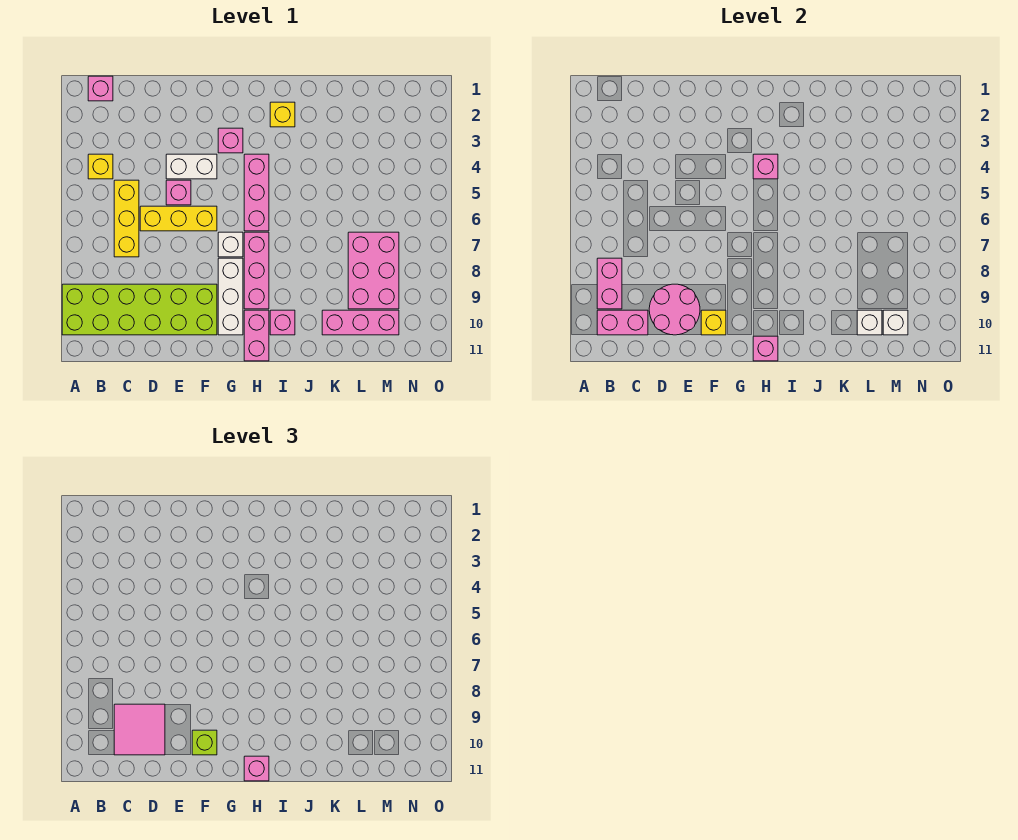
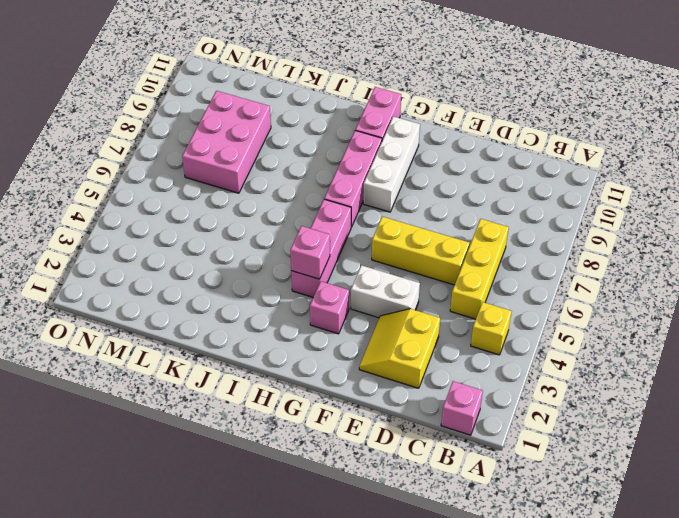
yellow 2x2 slope [359,309,440,388] -> none
none -> lime 2x6 brick [62,284,217,335]
none -> pink 1x1 brick [166,180,191,205]
none -> white 1x1 brick [218,232,243,257]

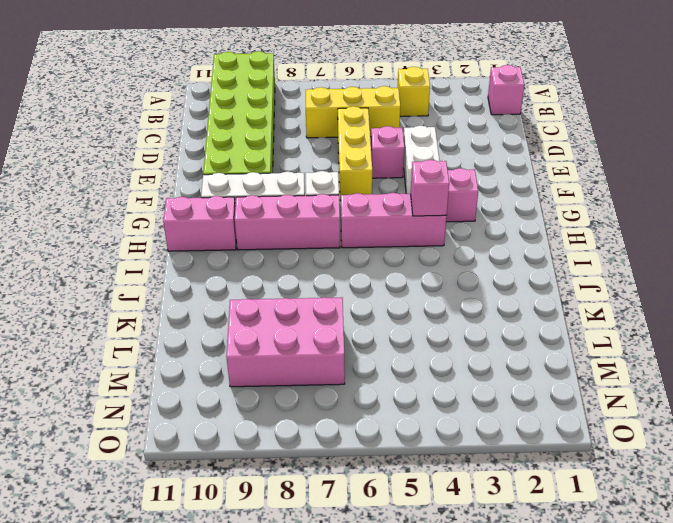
none -> yellow 1x1 brick [270,102,295,127]
none -> pink 1x1 brick [270,310,295,335]
none -> pink 1x3 brick [322,310,399,335]

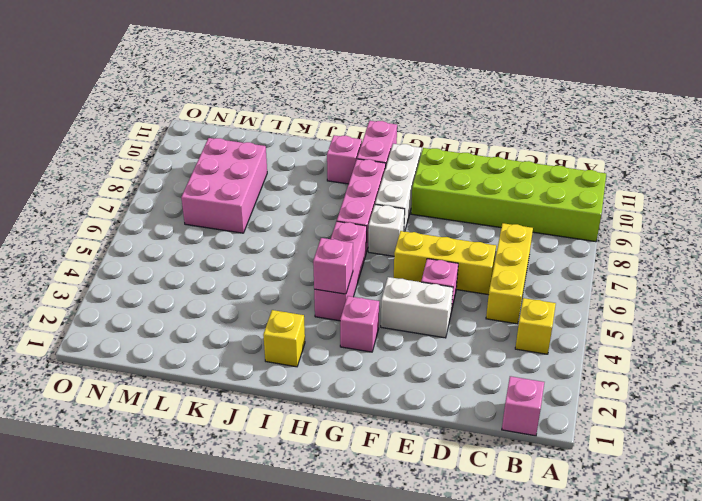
none -> pink 1x3 brick [322,310,399,335]
none -> pink 1x2 brick [597,258,622,309]
none -> pink 1x2 brick [597,310,648,335]

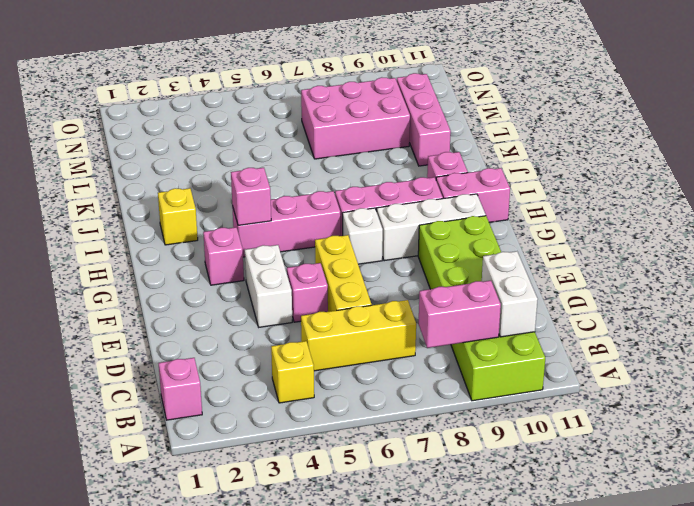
white 1x2 brick [482,251,538,337] -> pink 1x2 brick [597,310,648,335]
none -> pink 2x2 round brick [649,284,700,335]
none -> yellow 1x1 brick [701,310,726,335]
none -> pink 1x1 brick [753,336,778,361]

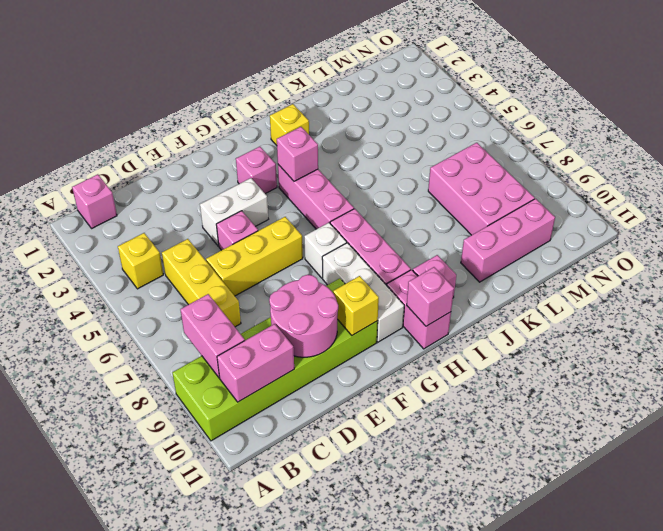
none -> white 1x1 brick [857,310,882,335]
none -> white 1x1 brick [883,310,908,335]
none -> pink 2x2 tile [114,704,165,755]

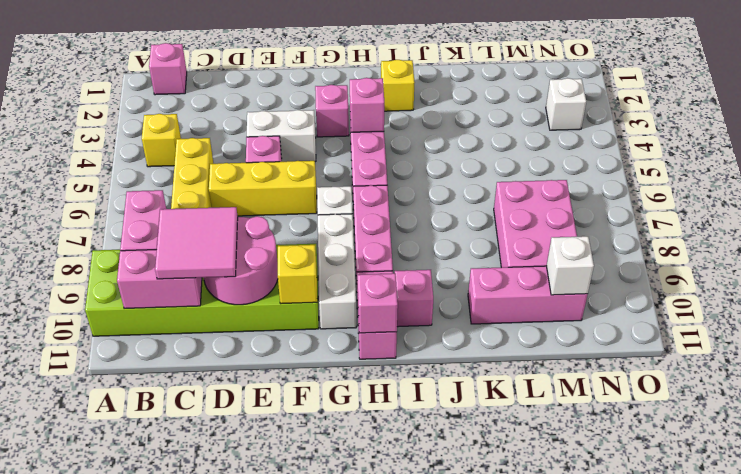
white 1x1 brick [546,78,586,130] -> white 1x1 brick moved to [857,310,882,335]
none -> lime 1x1 brick [192,730,217,755]
none -> pink 1x1 brick [244,756,269,781]

